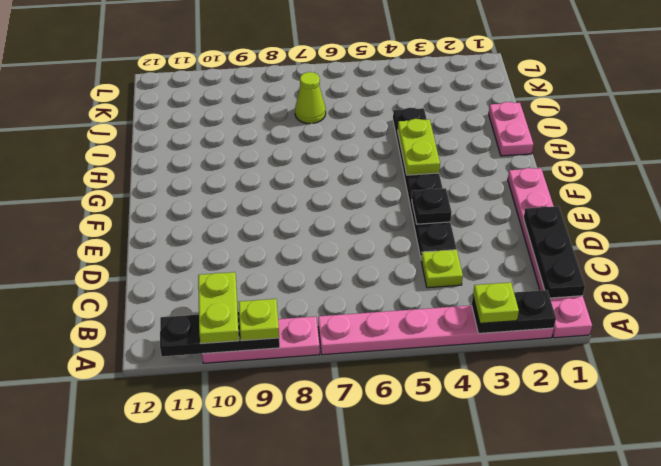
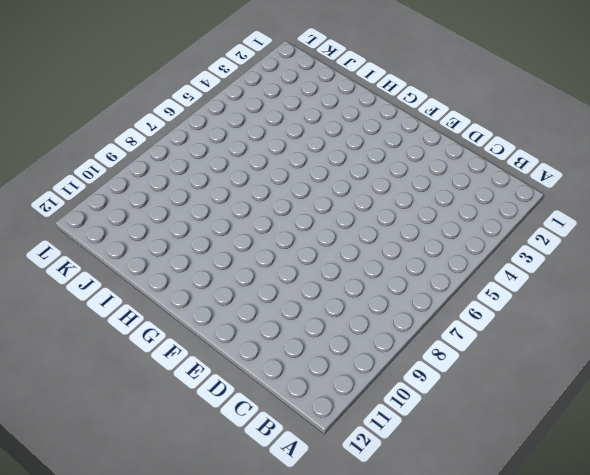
none -> pink 1x6 plate [508,168,592,338]
none -> pink 1x6 plate [318,305,554,355]
none -> pink 1x3 plate [202,316,320,363]

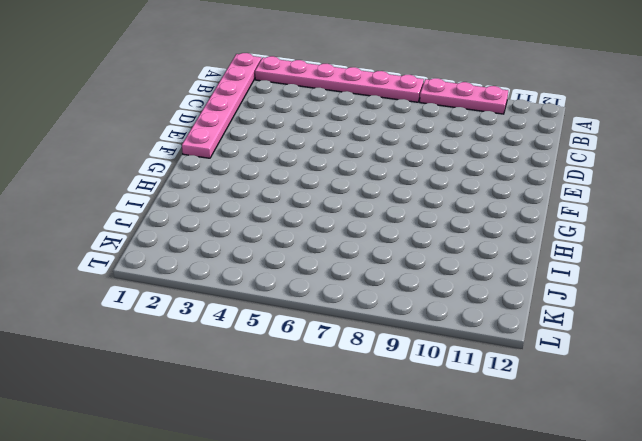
none -> lime 1x1 plate [421,250,463,288]
none -> black 1x6 plate [393,108,457,260]
none -> pink 1x2 plate [489,102,534,156]

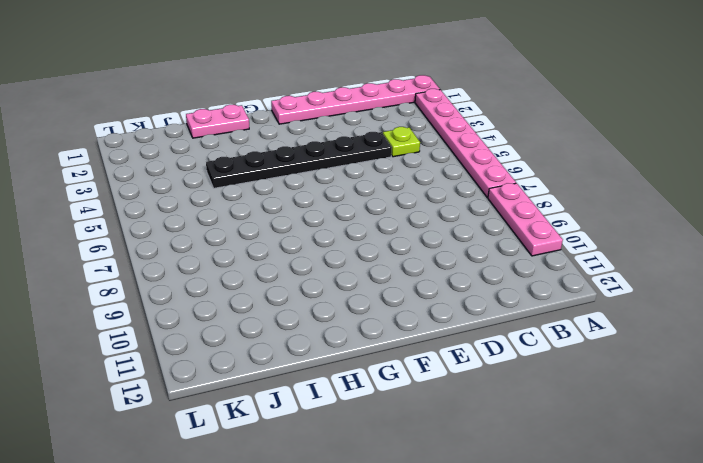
none -> lime 1x1 cone [295,72,326,124]
none -> black 1x2 plate [472,290,556,333]
none -> black 1x3 plate [160,312,280,356]

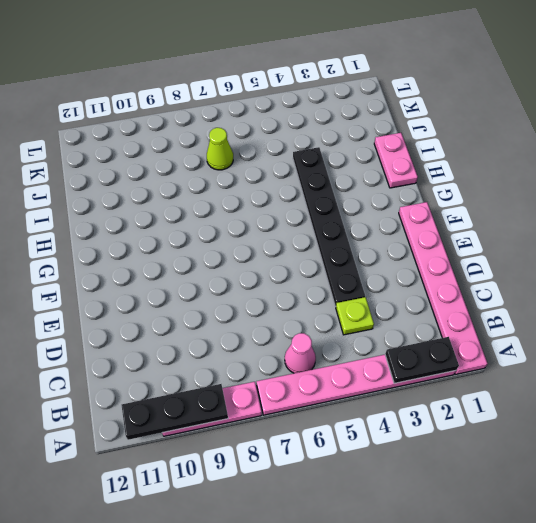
pink 1x1 cone [285,333,316,373] -> none
none -> black 1x3 plate [524,206,585,298]
none -> black 1x1 plate [412,188,452,224]
none -> lime 1x2 plate [398,119,440,175]

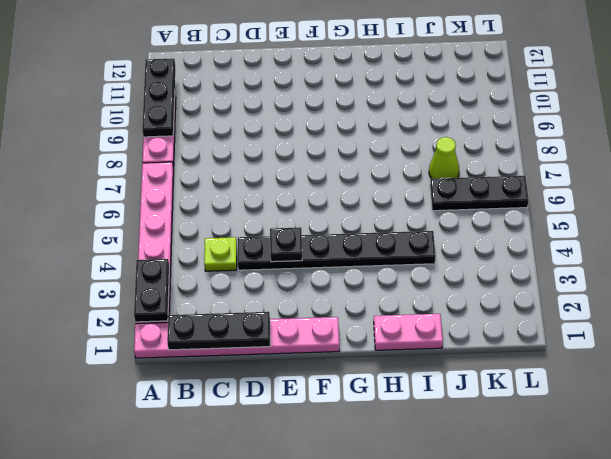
black 1x3 plate [430,176,529,211] -> none
none -> lime 1x2 plate [398,119,440,175]
none -> lime 1x1 plate [473,282,519,323]
none -> lime 1x1 plate [239,299,279,341]

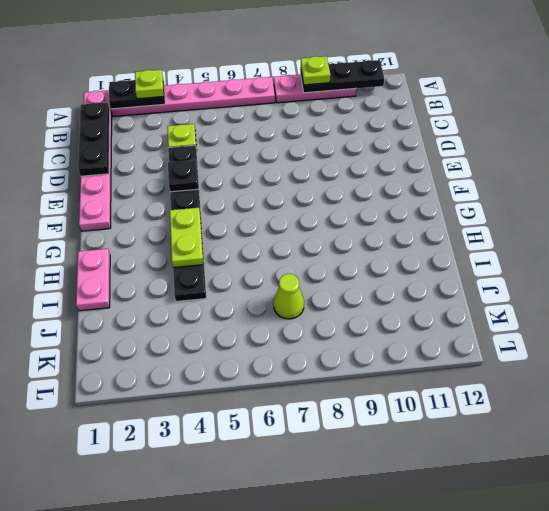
none -> lime 1x2 plate [198,272,239,343]

